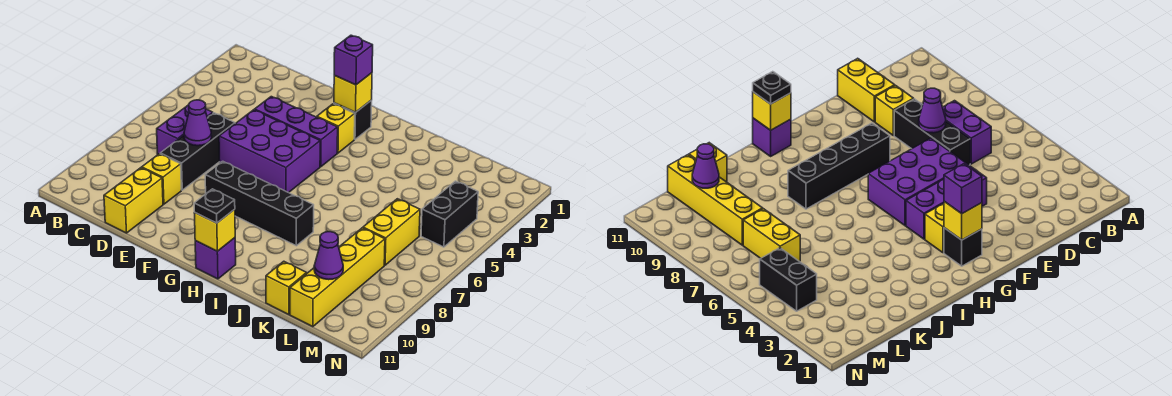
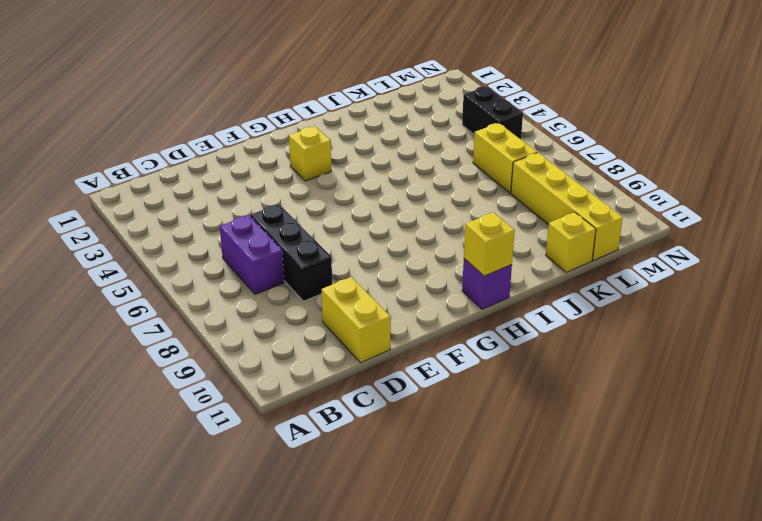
none -> yellow 1x1 brick [142,154,181,204]
none -> purple 1x3 brick [255,97,338,167]
none -> purple 2x3 brick [219,110,320,193]

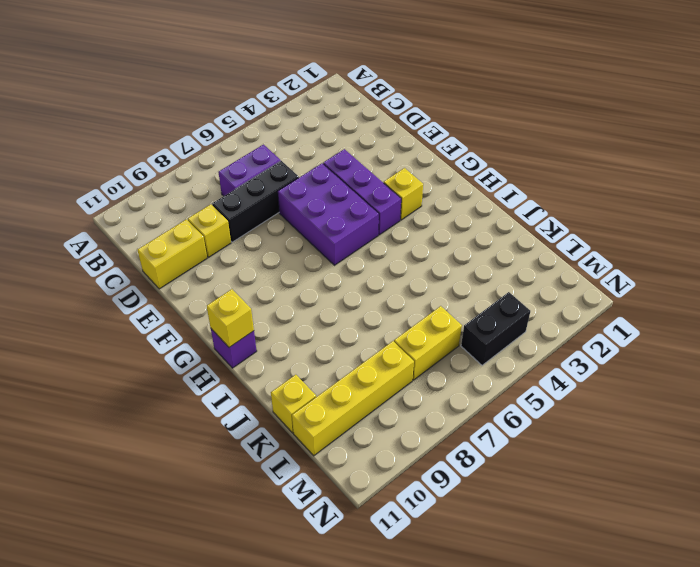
none -> black 1x4 brick [205,161,314,246]
none -> black 1x1 brick [334,100,372,139]
none -> purple 1x1 cone [184,100,212,146]

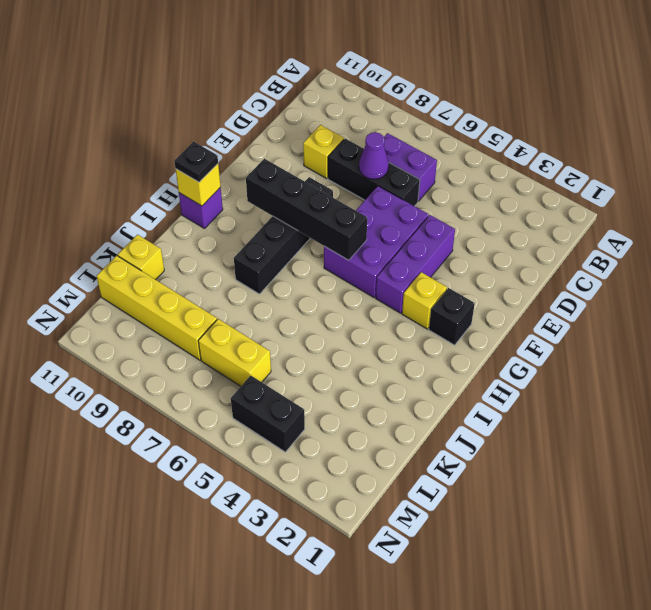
black 1x4 brick [246,159,367,260] -> none
none -> yellow 1x2 brick [104,168,163,233]
none -> yellow 1x1 brick [334,73,372,112]
none -> purple 1x1 cone [314,232,343,280]

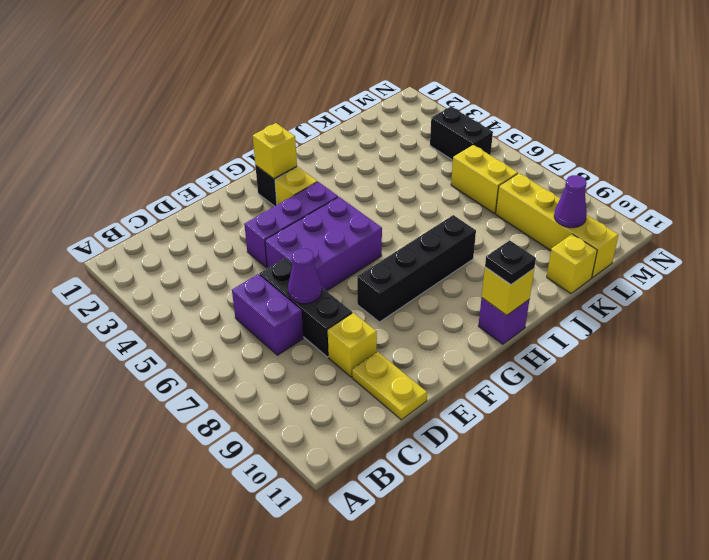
yellow 1x2 plate [352,352,427,420] -> yellow 1x2 brick [104,168,163,233]
none -> purple 1x1 brick [334,35,373,85]

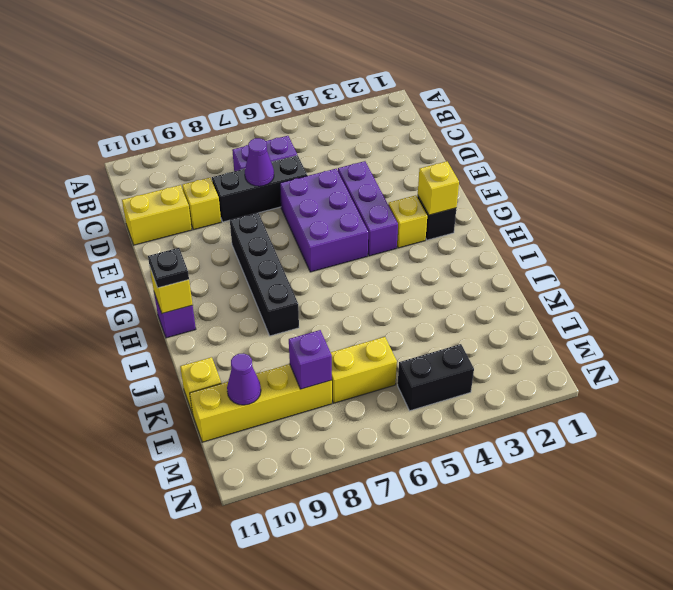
purple 1x1 brick [289,330,332,389] -> purple 1x1 brick moved to [334,35,373,85]

